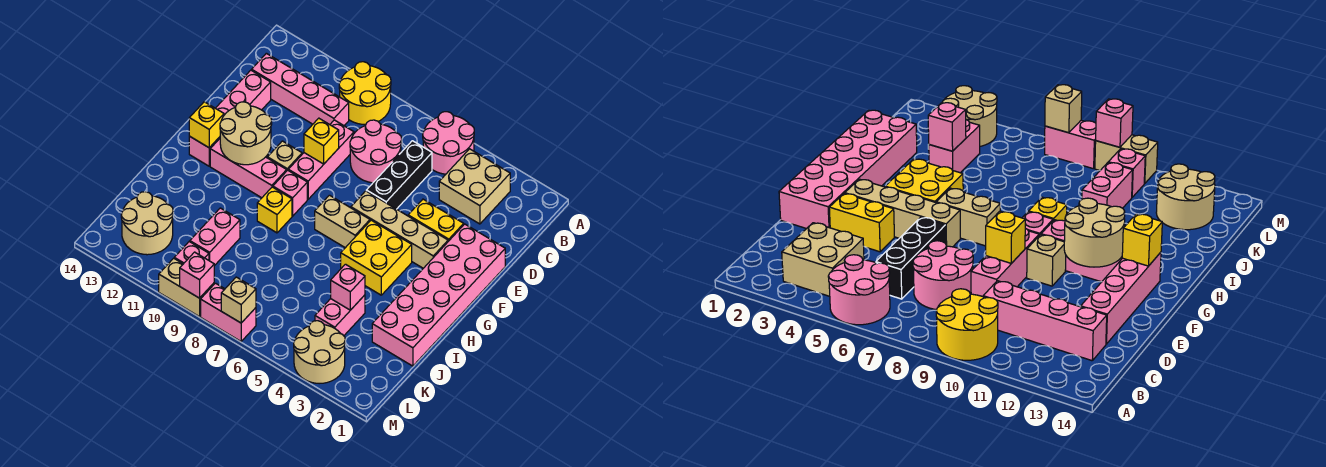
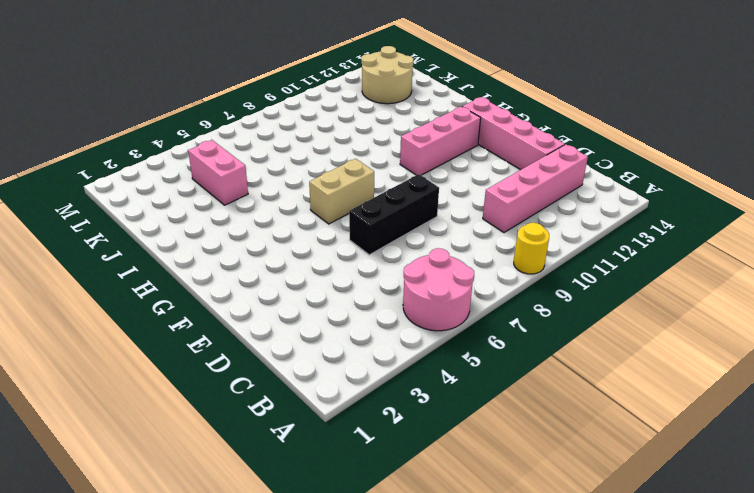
yellow 1x1 round brick [514,223,549,274] -> yellow 2x2 round brick [339,62,391,124]
black 1x3 brick [349,174,439,255] -> black 1x3 brick turned to [366,141,432,209]
none -> tan 2x2 brick [439,149,510,224]
none -> pink 2x2 round brick [350,120,402,183]
none -> pink 1x3 brick [288,120,354,199]
none -> pink 2x6 brick [372,224,505,366]

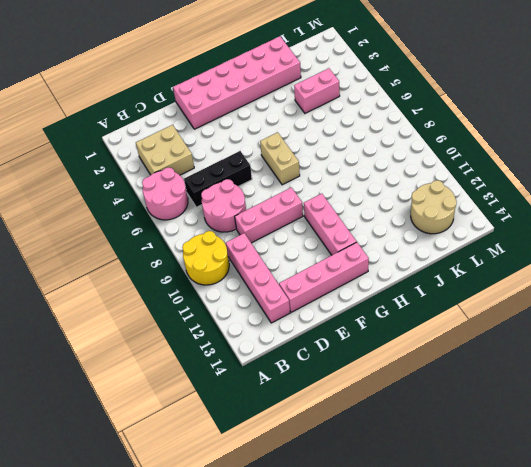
none -> yellow 1x2 brick [408,199,464,241]
none -> tan 1x4 brick [351,191,448,268]
none -> tan 1x1 brick [268,141,302,170]
none -> yellow 2x2 brick [341,220,412,295]

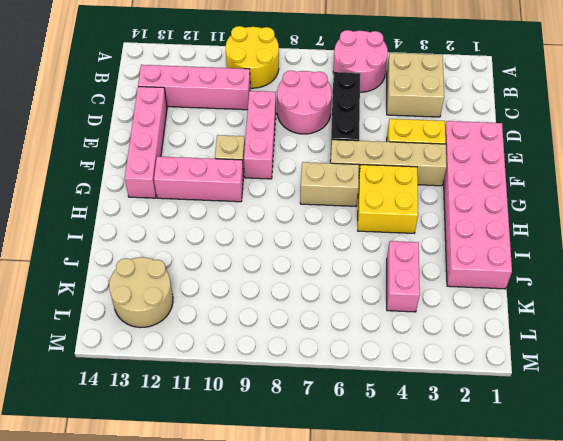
none -> pink 1x1 brick [273,170,307,216]
none -> yellow 1x1 brick [257,187,292,233]
none -> pink 1x2 brick [190,208,240,266]
none -> tan 2x2 round brick [294,321,345,384]

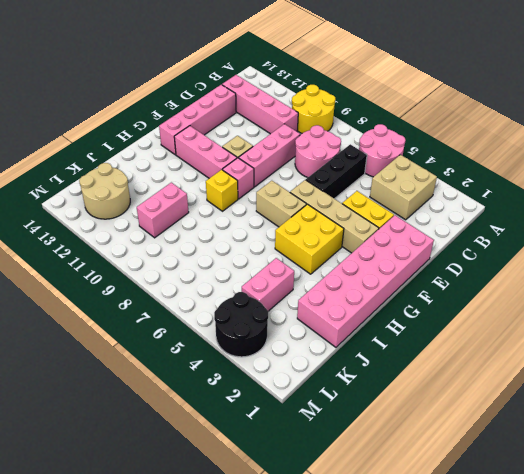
black 2x2 round brick [214,292,268,357] -> tan 2x2 round brick [294,321,345,384]
none -> pink 1x1 brick [174,242,209,264]
none -> pink 1x2 brick [201,283,256,341]
none -> tan 1x2 brick [159,258,214,317]
none -> yellow 1x1 brick [304,118,339,164]

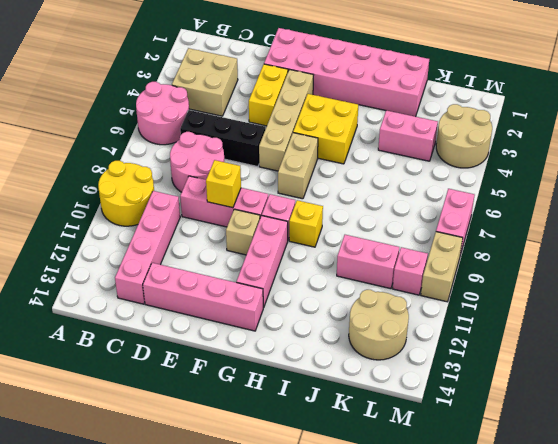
none -> tan 2x2 round brick [220,102,272,165]
none -> yellow 1x1 brick [189,102,224,148]
none -> pink 1x1 brick [331,264,365,310]
none -> tan 1x1 brick [221,277,256,323]

